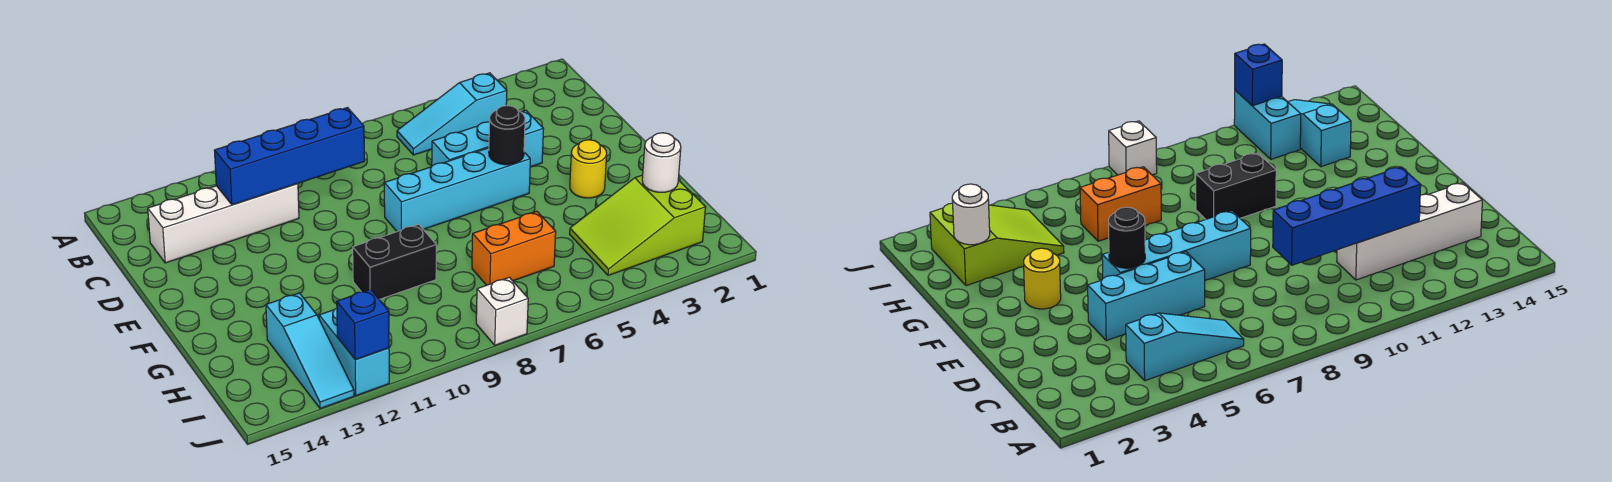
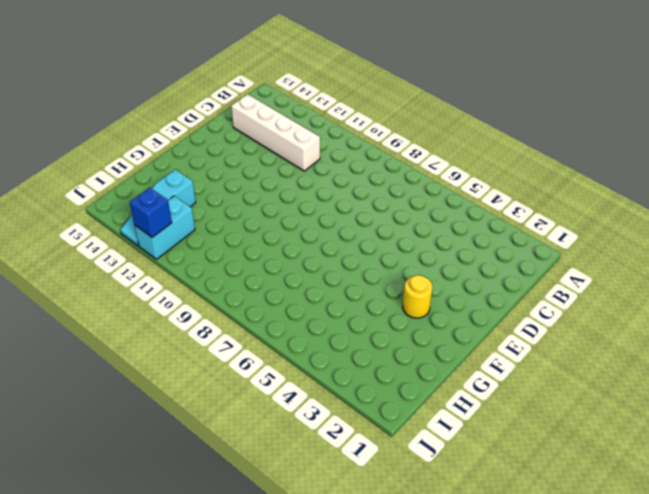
none -> cyan 1x3 slope [397,73,507,155]
none -> cyan 1x3 brick [432,110,544,167]
none -> cyan 1x4 brick [384,148,530,232]

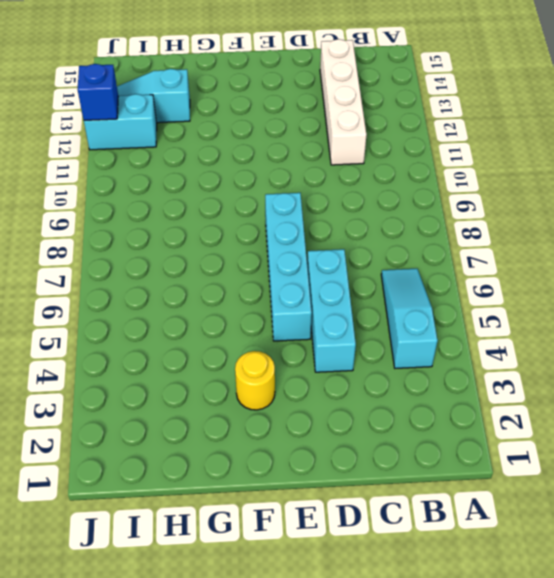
none -> black 1x2 brick [353,224,436,299]
none -> lime 2x3 slope [570,175,706,275]
none -> orange 1x2 brick [472,211,556,285]

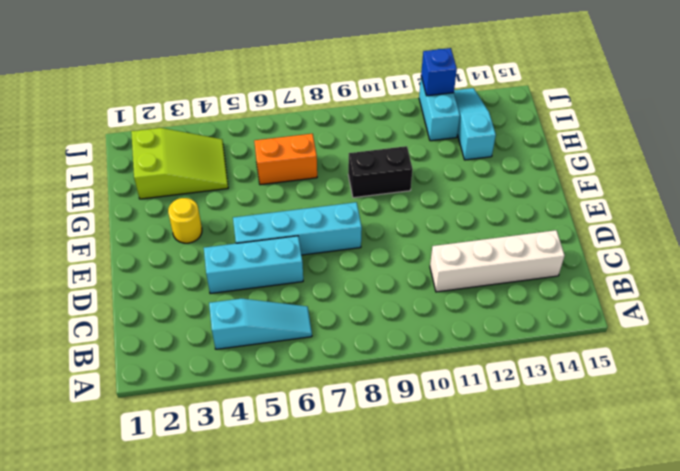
none -> white 1x1 brick [476,277,528,345]
none -> blue 1x4 brick [214,108,364,205]
none -> black 1x1 round brick [489,106,525,165]

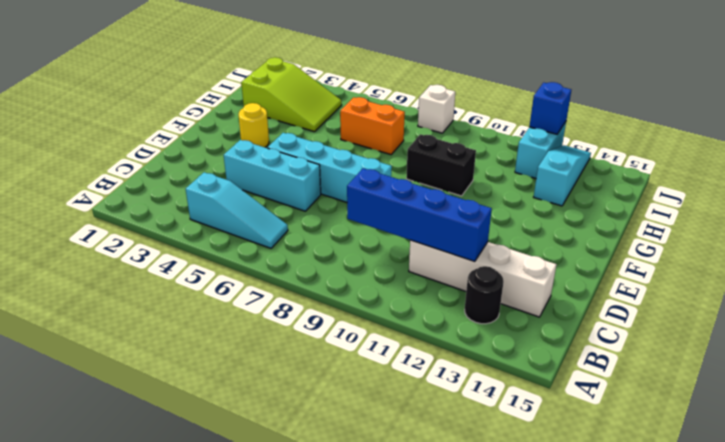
black 1x1 round brick [465,266,504,324] -> black 1x1 round brick moved to [489,106,525,165]
none -> white 1x1 round brick [642,133,681,192]

